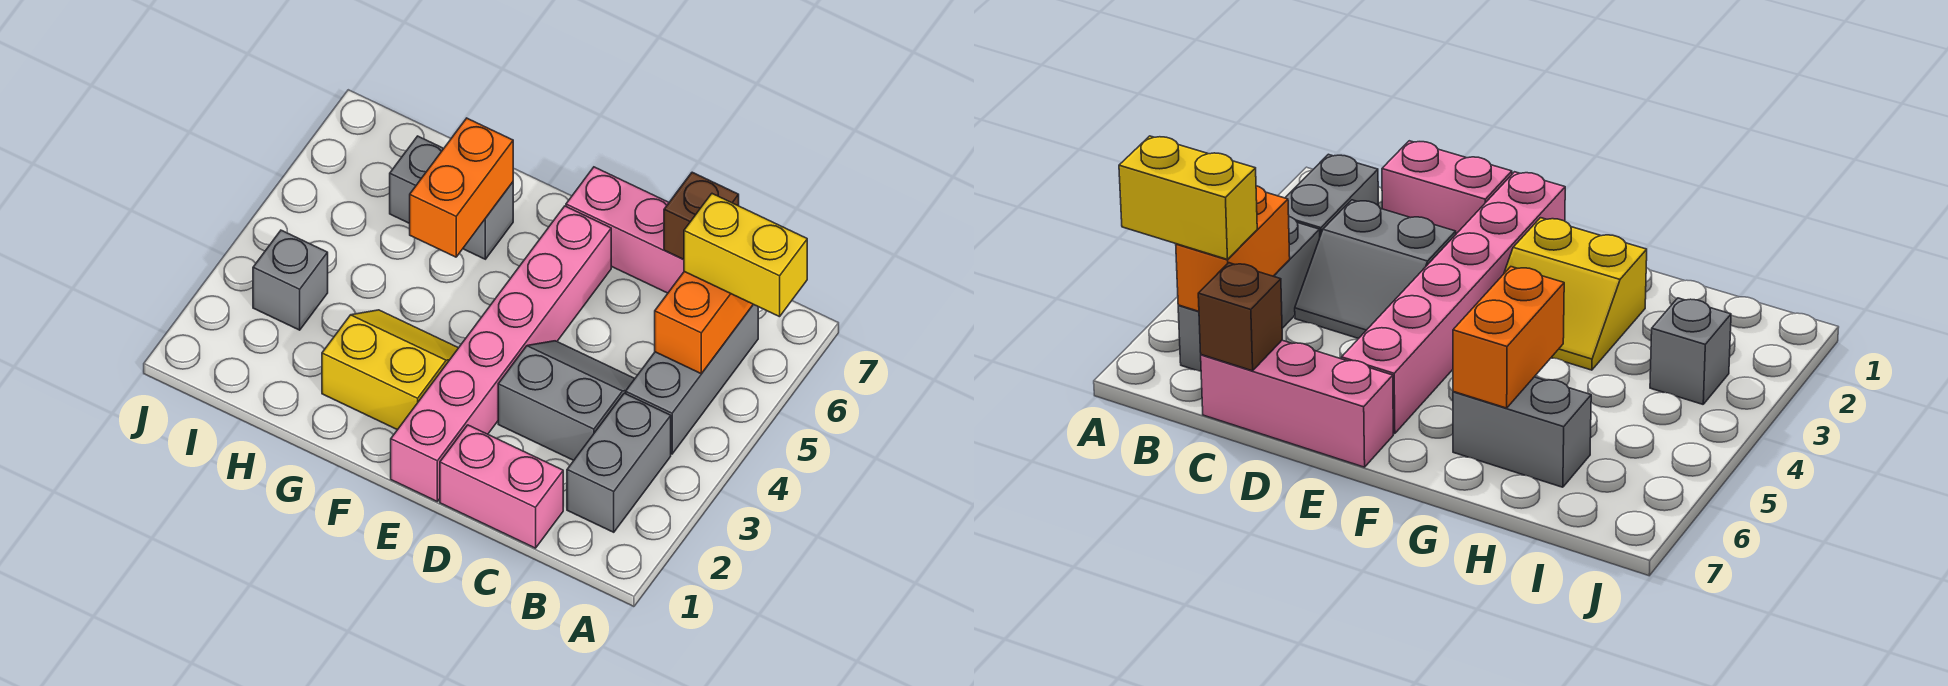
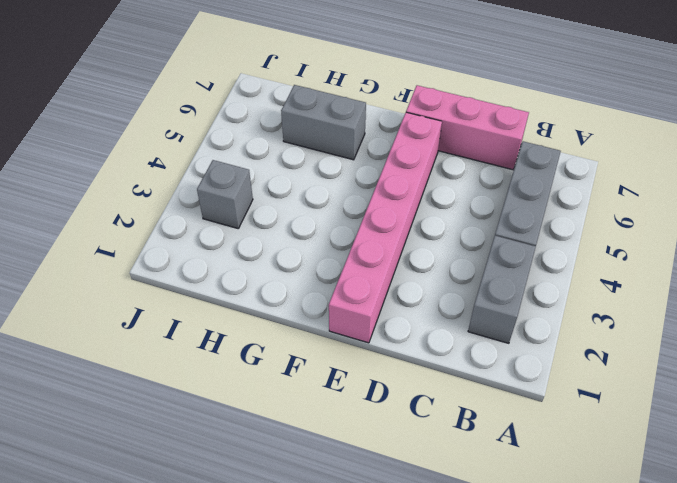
none -> pink 1x2 brick [440,425,563,548]
none -> grey 2x2 slope [498,341,635,460]
none -> yellow 2x2 slope [322,310,458,430]

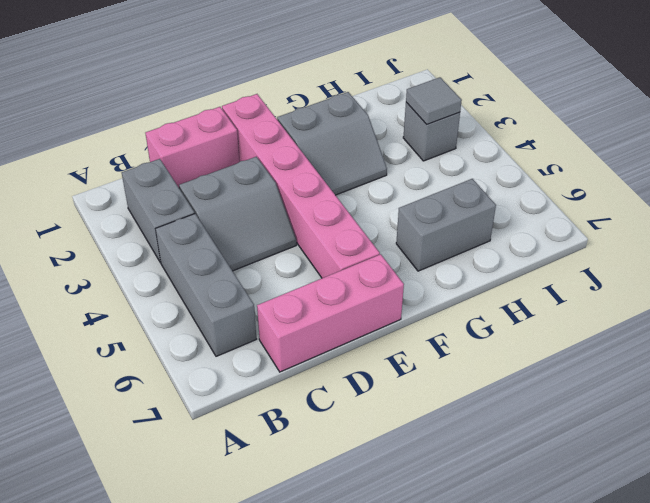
grey 2x2 slope [277,92,387,195] -> yellow 2x2 slope [322,310,458,430]
grey 1x1 tile [406,77,462,124] -> none
none -> orange 1x2 brick [655,272,753,374]
none -> brown 1x1 brick [664,172,739,259]
none -> orange 1x2 brick [410,118,513,257]

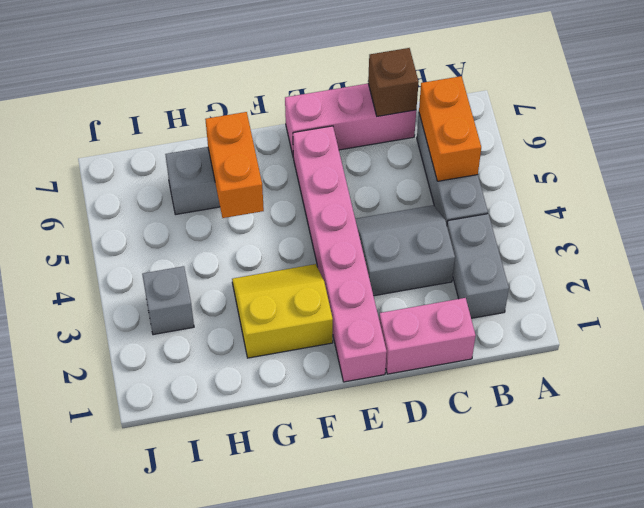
none -> yellow 1x2 brick [684,194,807,317]

